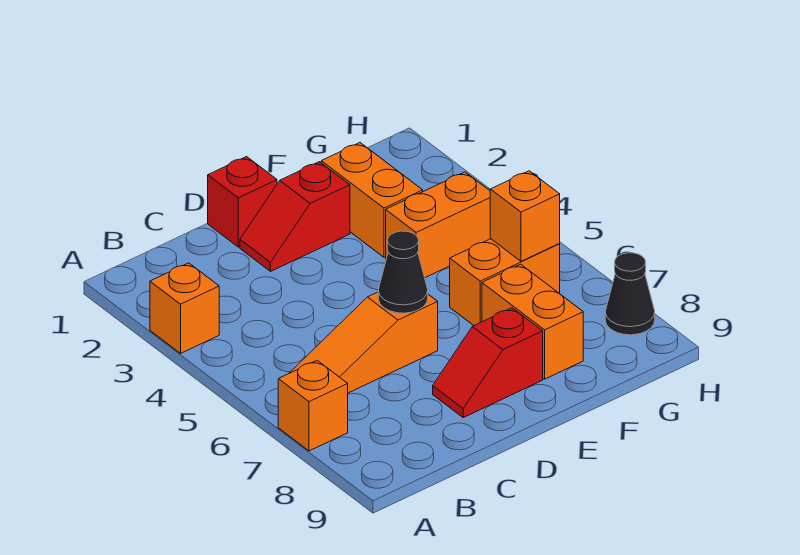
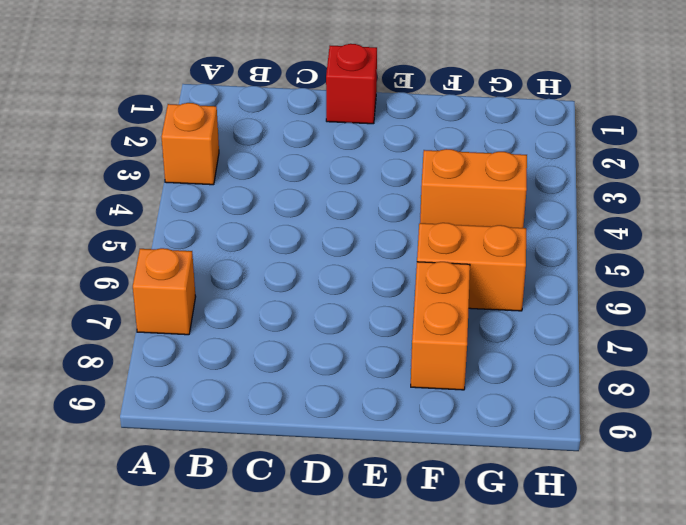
none -> orange 1x3 slope [290,292,438,393]
none -> red 1x2 slope [240,162,350,271]
none -> red 1x2 slope [433,308,543,418]

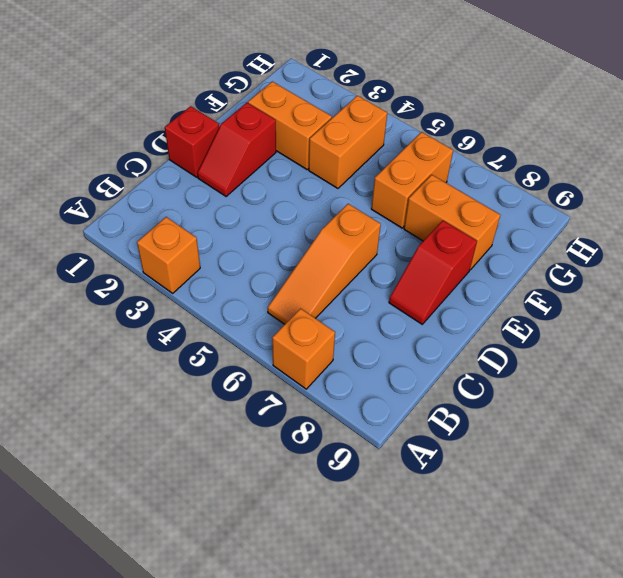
none -> black 1x1 cone [605,253,655,335]
none -> black 1x1 cone [378,231,428,313]
none -> orange 1x1 brick [490,171,560,261]

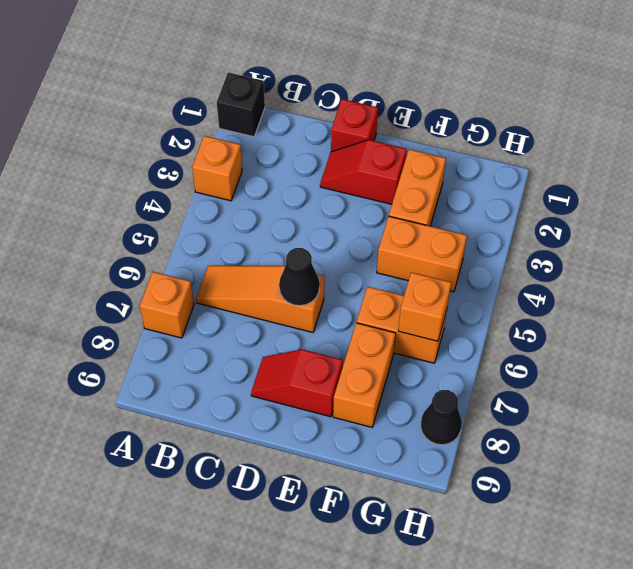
black 1x1 brick [217,73,265,137] -> none

